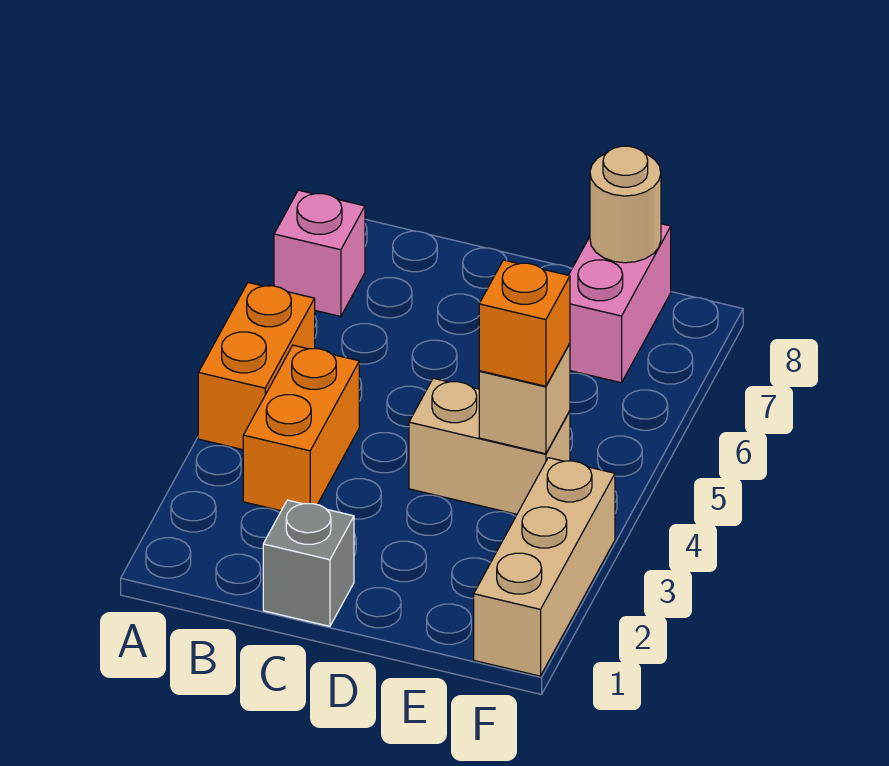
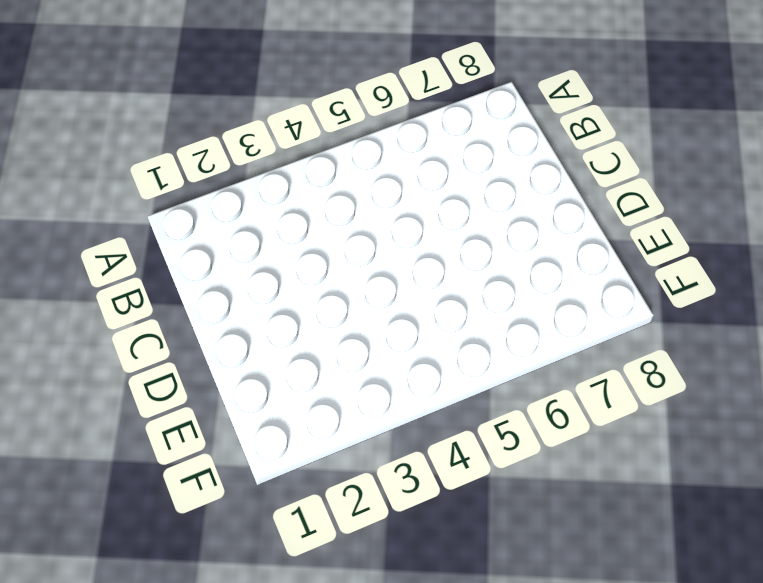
none -> orange 1x2 brick [198,283,315,450]
none -> pink 1x1 brick [274,190,365,316]

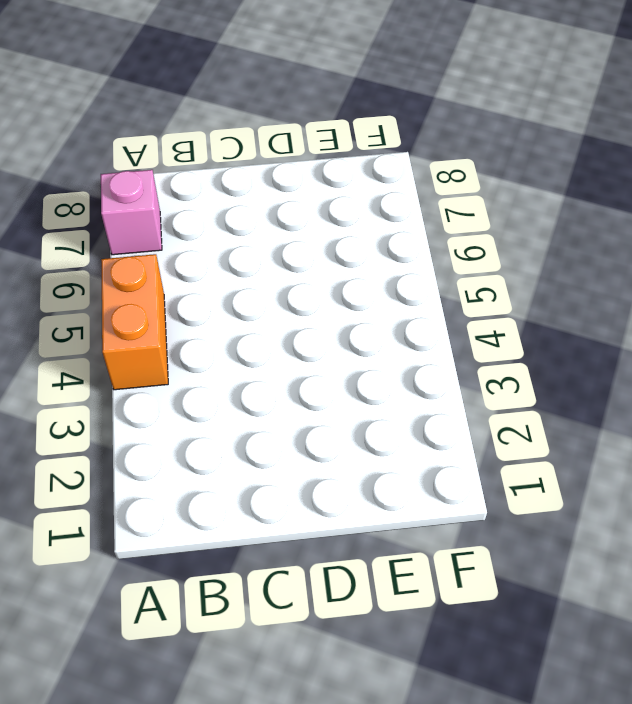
none -> orange 1x2 brick [243,345,359,511]
none -> grey 1x1 brick [263,500,354,626]

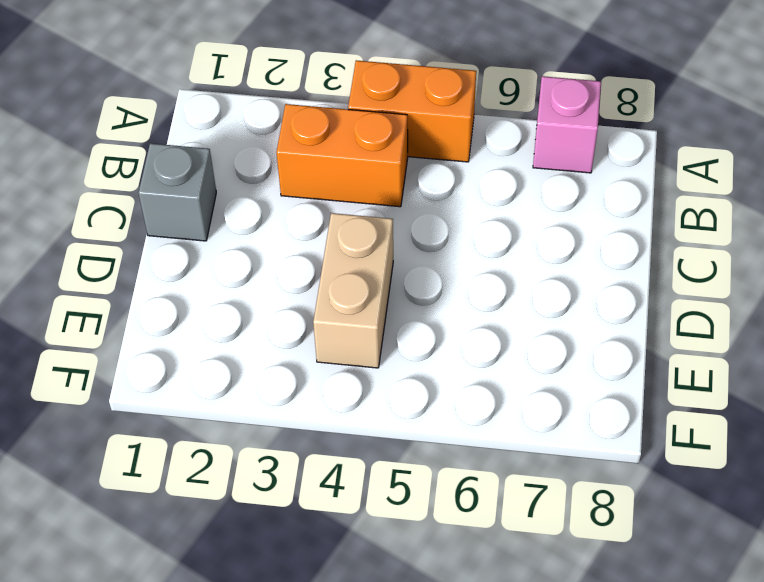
none -> pink 1x2 brick [569,224,671,383]
none -> tan 1x3 brick [474,458,615,676]

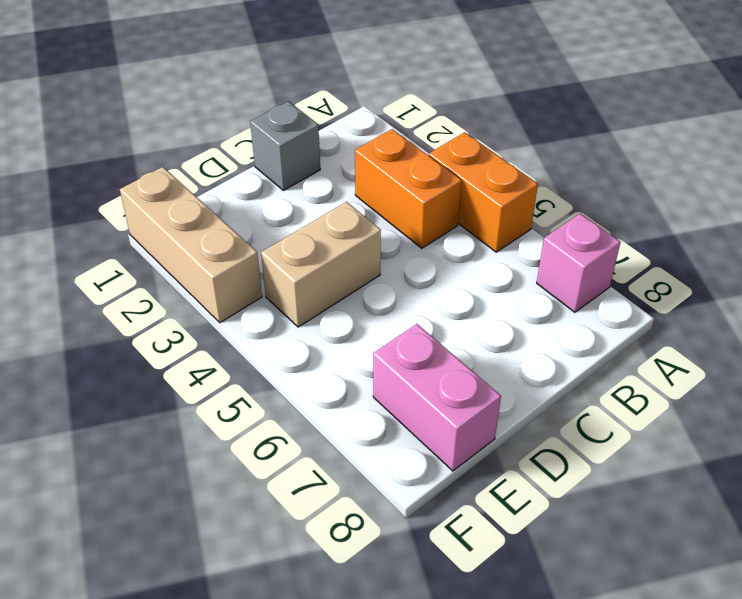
none -> tan 1x1 brick [479,344,570,454]
none -> tan 1x1 round brick [590,146,661,263]

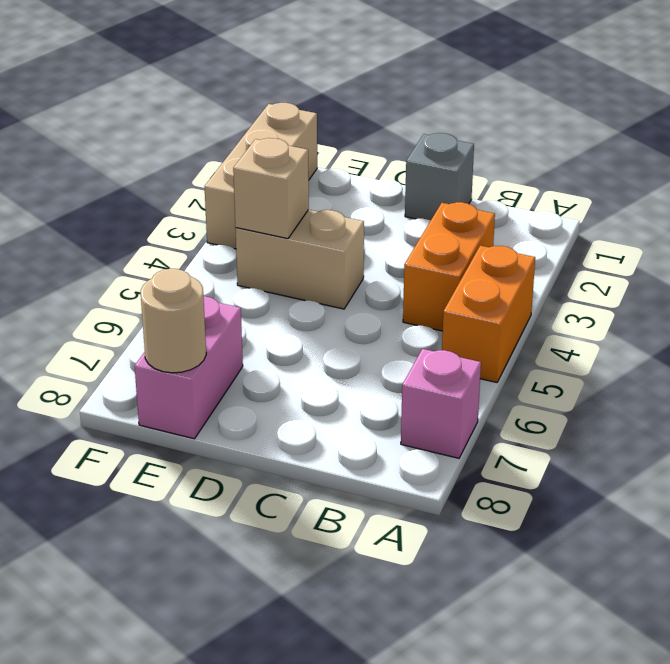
none -> orange 1x1 brick [479,260,570,386]

